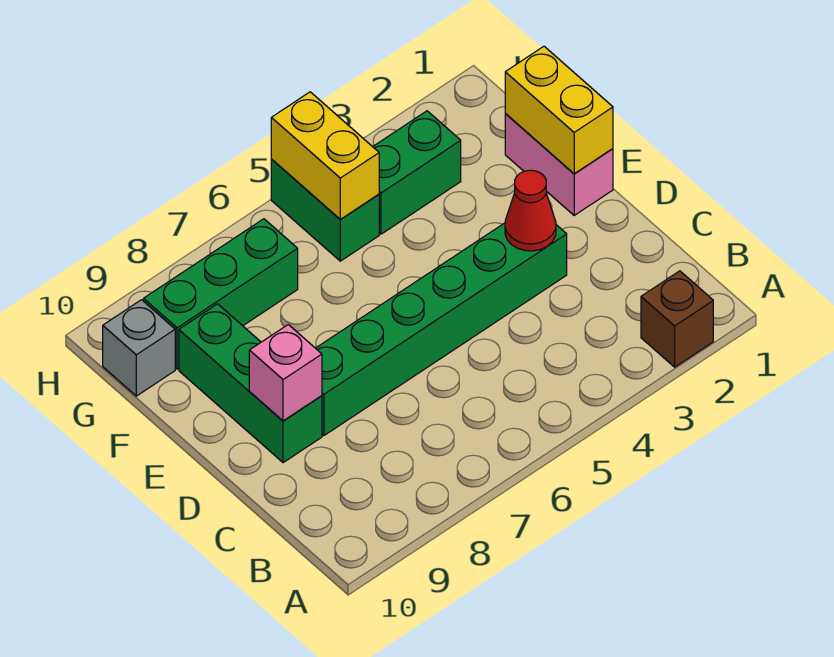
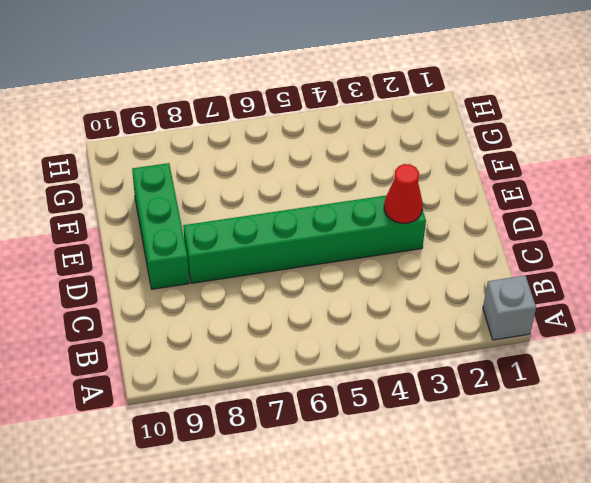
grey 1x1 brick [483,276,536,340] -> grey 1x1 brick moved to [103,300,175,396]
none -> brown 1x1 brick [641,271,713,367]
none -> pink 1x2 brick [505,114,613,215]
none -> green 1x2 brick [373,111,461,234]

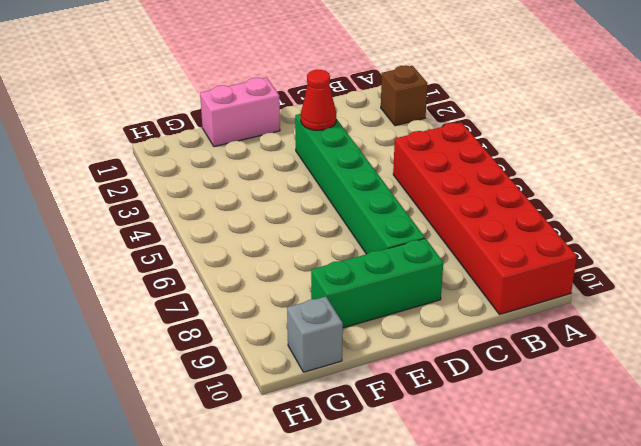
red 2x6 brick [393,122,577,315] -> none
none -> green 1x2 brick [373,111,461,234]
none -> green 1x2 brick [271,159,379,261]
none -> green 1x3 brick [144,219,298,369]

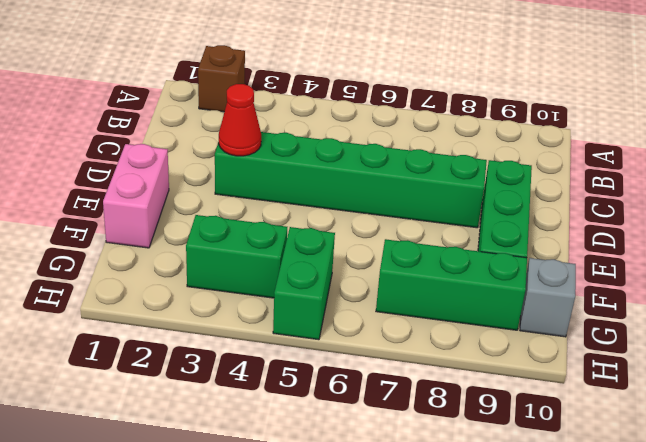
none -> pink 1x1 brick [249,325,322,421]
none -> yellow 1x2 brick [505,46,613,174]
none -> yellow 1x2 brick [271,92,379,219]

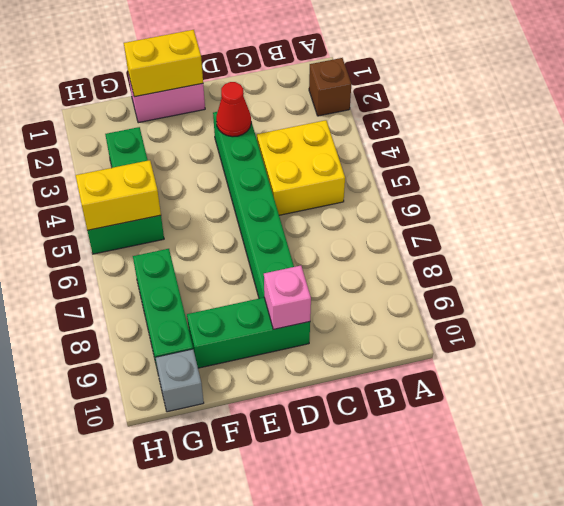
yellow 2x2 brick [257,120,345,215] -> none

